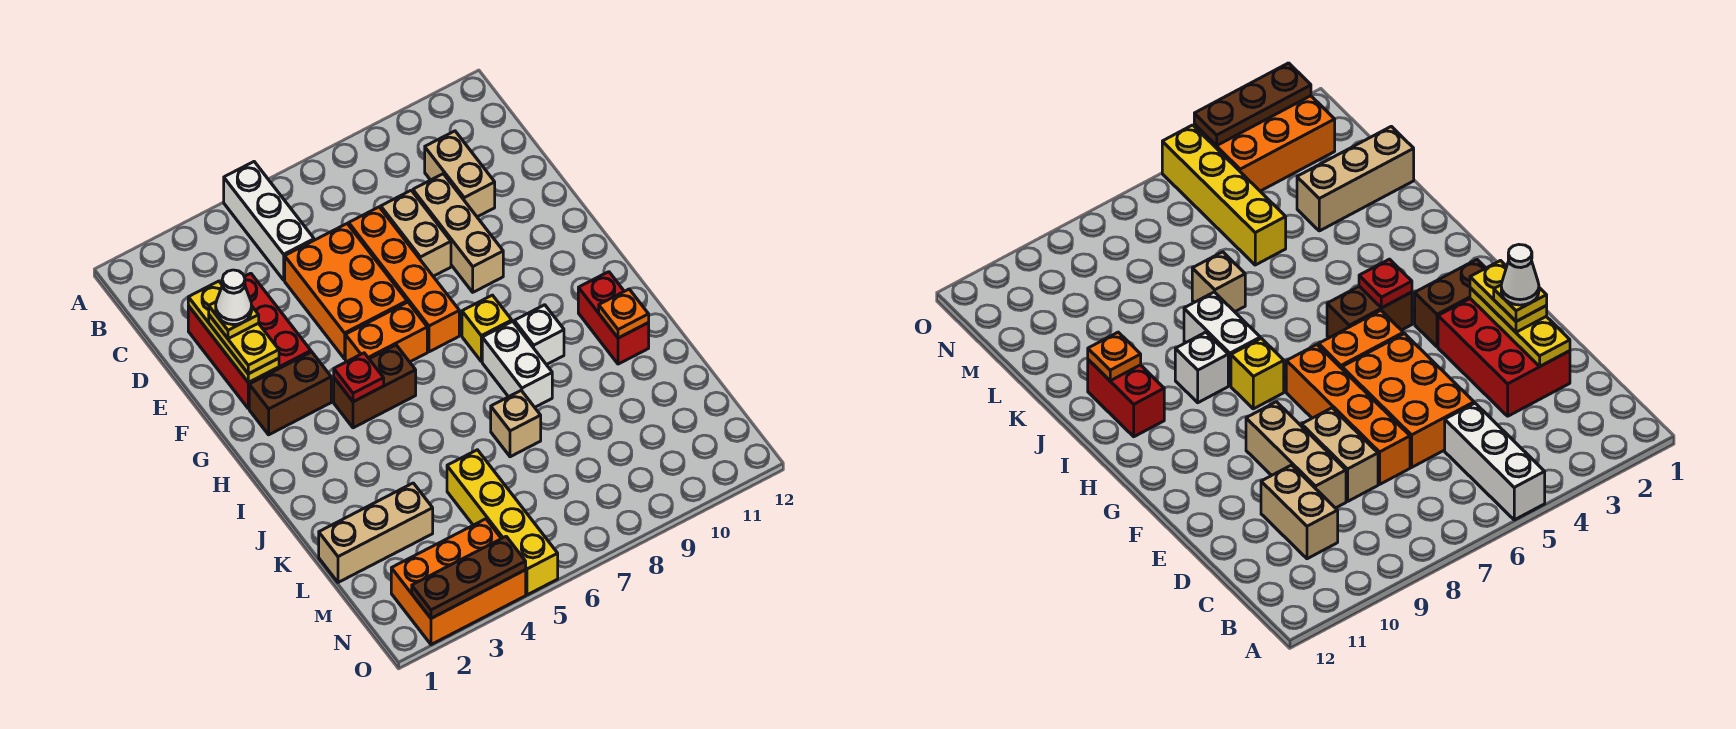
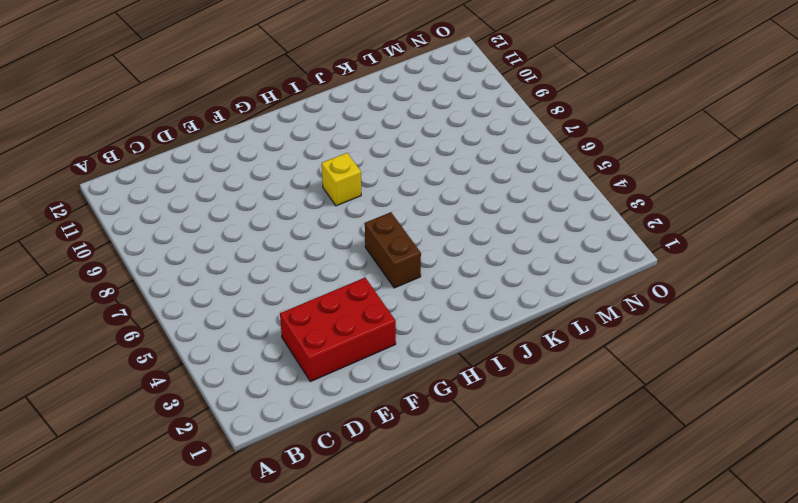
none -> white 1x3 brick [224,162,314,280]
none -> tan 1x2 brick [425,131,495,217]
none -> orange 2x3 brick [285,224,407,359]

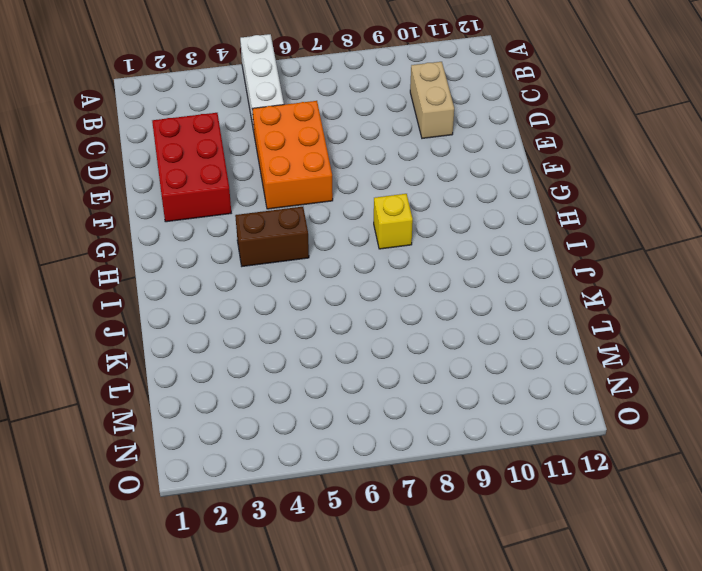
none -> orange 1x4 brick [349,207,459,352]
none -> tan 1x2 brick [381,190,451,276]
none -> tan 1x3 brick [413,174,503,292]

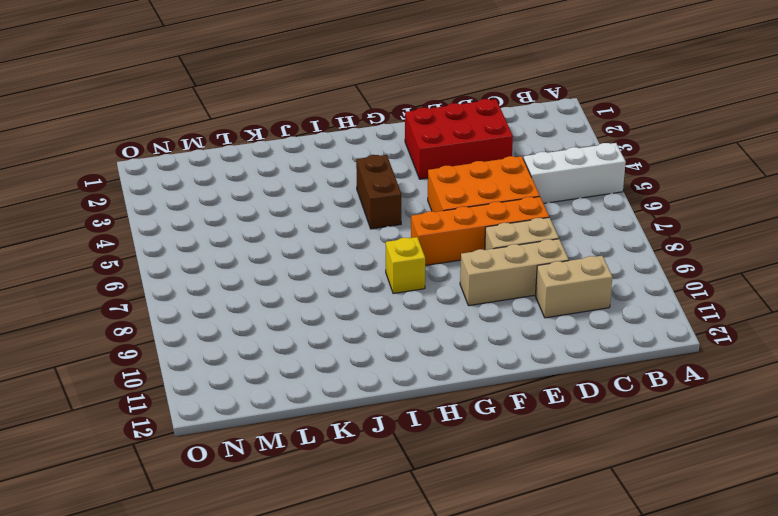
none -> brown 1x2 brick [249,352,331,435]
none -> orange 1x2 brick [345,302,427,362]
none -> white 1x2 brick [482,321,552,407]

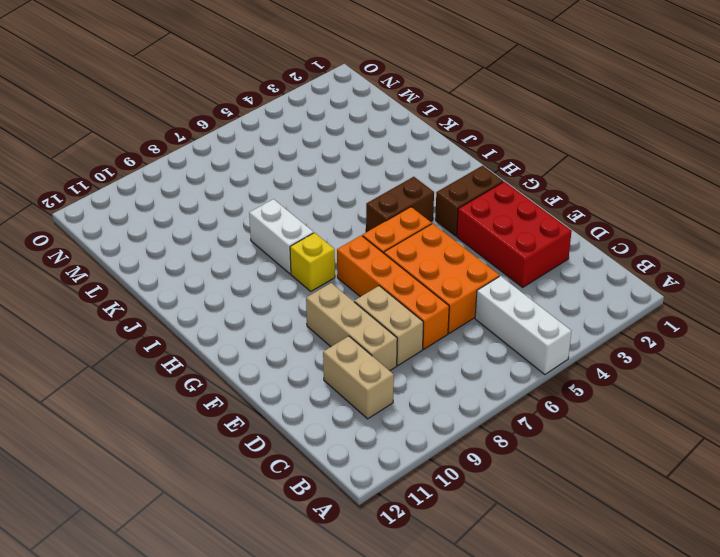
none -> white 1x1 brick [514,305,564,365]
none -> red 1x2 brick [578,272,649,364]
none -> tan 1x1 brick [491,391,541,457]

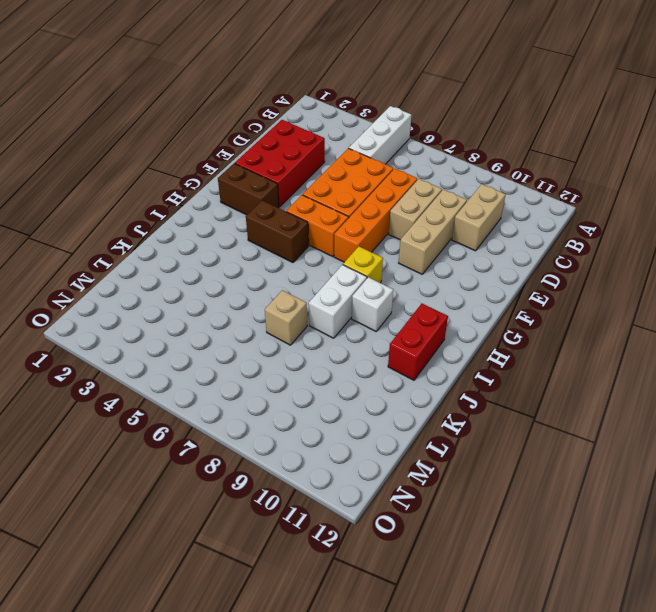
none -> tan 1x3 brick [319,483,433,582]
none -> yellow 1x4 brick [447,450,558,595]
none -> orange 2x3 brick [391,519,526,645]

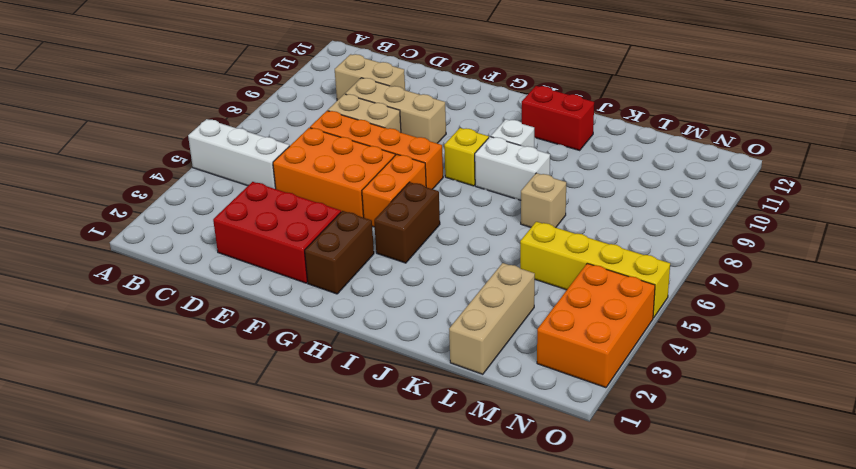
none -> yellow 1x3 plate [188,281,279,383]
none -> red 1x1 plate [334,353,384,402]
none -> orange 1x1 plate [599,289,649,338]

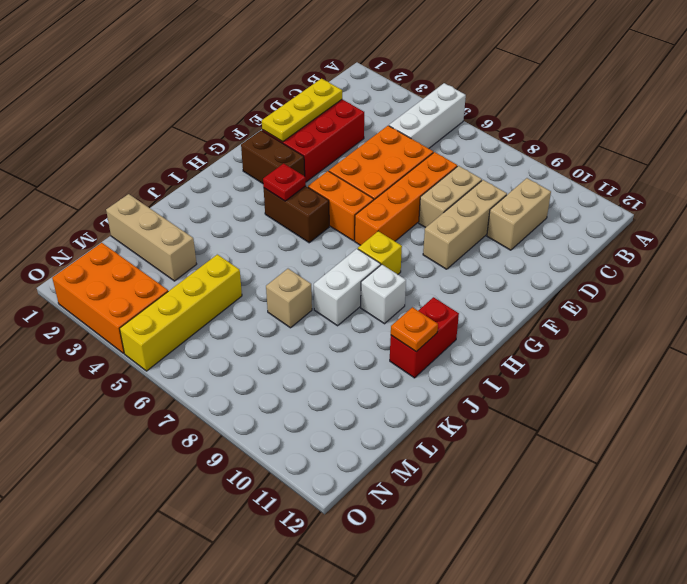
none -> brown 1x3 plate [412,537,526,618]
none -> yellow 1x2 plate [209,315,279,374]
none -> yellow 1x1 plate [209,302,259,339]

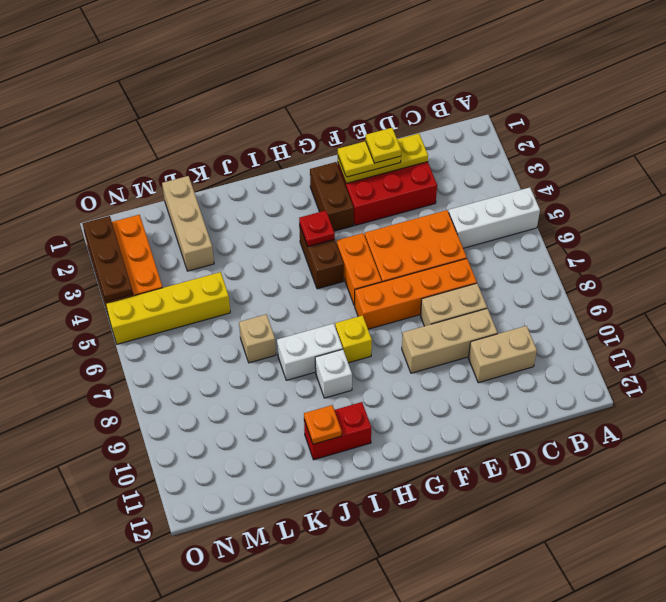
none -> white 1x1 cone [216,270,252,325]

